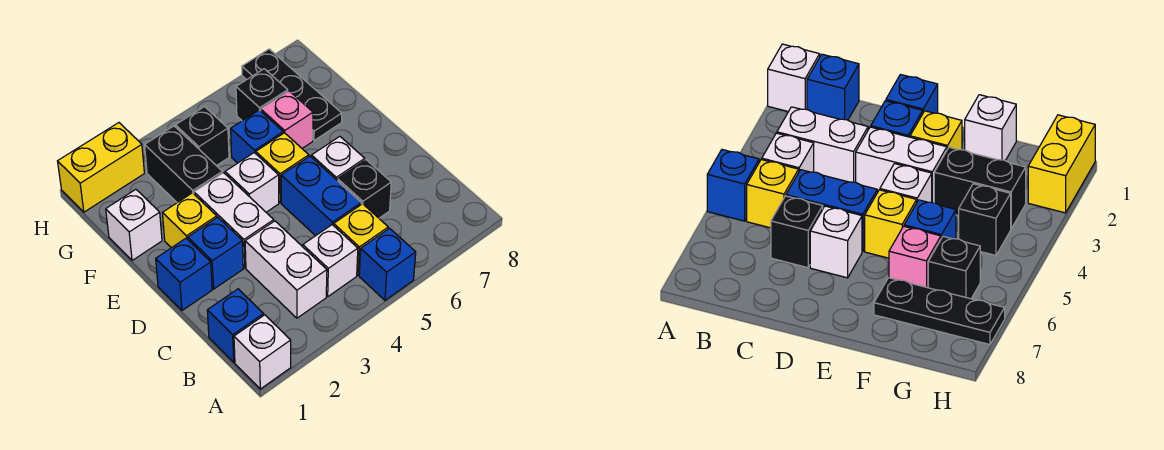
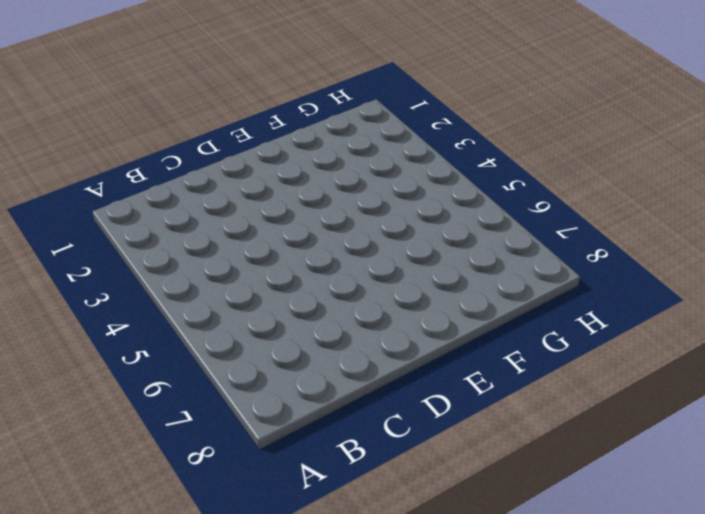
none -> white 1x1 brick [234,315,291,389]
none -> blue 1x1 brick [359,228,416,300]
none -> blue 1x1 brick [207,289,264,362]

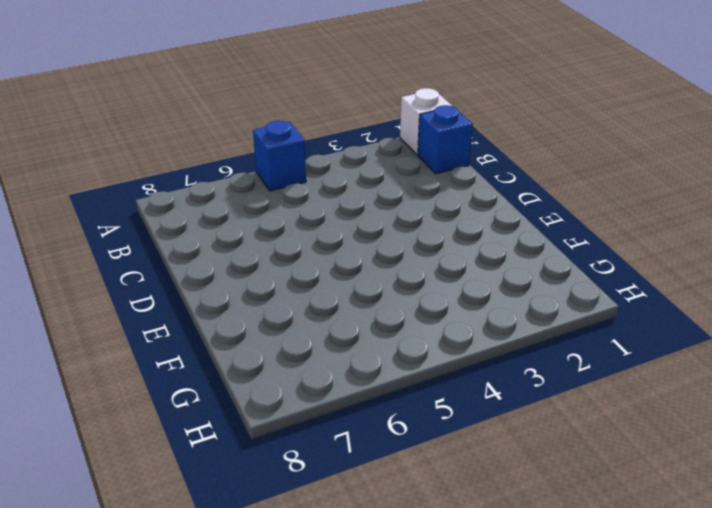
none -> white 1x2 brick [245,221,327,318]
none -> white 1x1 brick [303,225,358,296]
none -> yellow 1x1 brick [334,204,388,275]

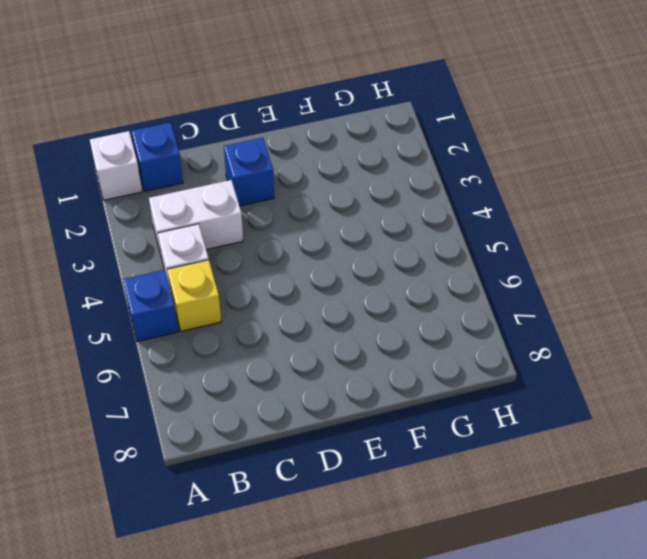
none -> blue 1x2 brick [281,156,361,236]
none -> black 1x1 brick [338,160,391,218]
none -> blue 1x1 brick [156,238,212,310]

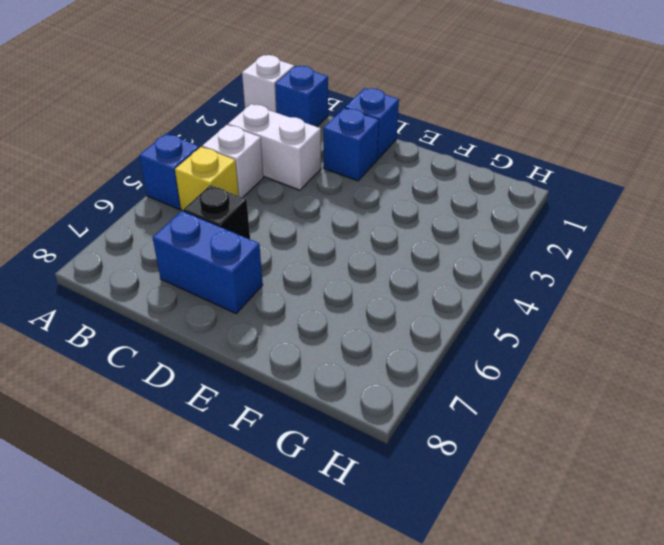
blue 1x2 brick [153,211,263,313] -> blue 1x2 brick moved to [281,156,361,236]
none -> white 1x2 brick [194,173,274,268]
none -> white 1x1 brick [312,136,365,181]
none -> yellow 1x1 brick [163,193,217,248]

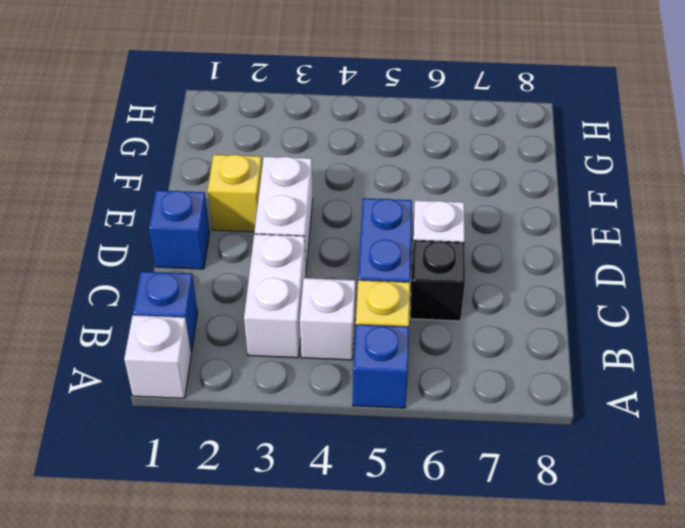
none -> blue 1x1 brick [188,217,243,289]
none -> white 1x1 brick [225,153,279,212]
none -> yellow 1x1 brick [256,133,309,203]

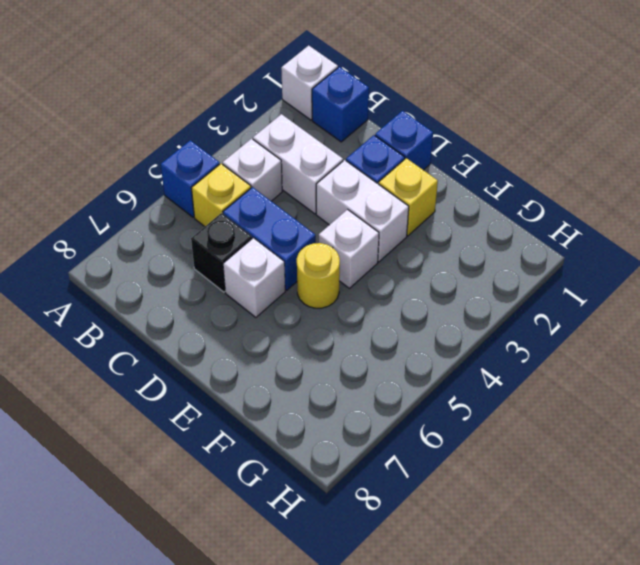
yellow 1x1 round brick [297,243,340,308] -> yellow 1x1 brick [256,133,309,203]
none -> white 1x1 brick [106,190,162,260]
none -> black 1x2 brick [145,126,222,203]
none -> blue 1x1 brick [231,110,283,163]

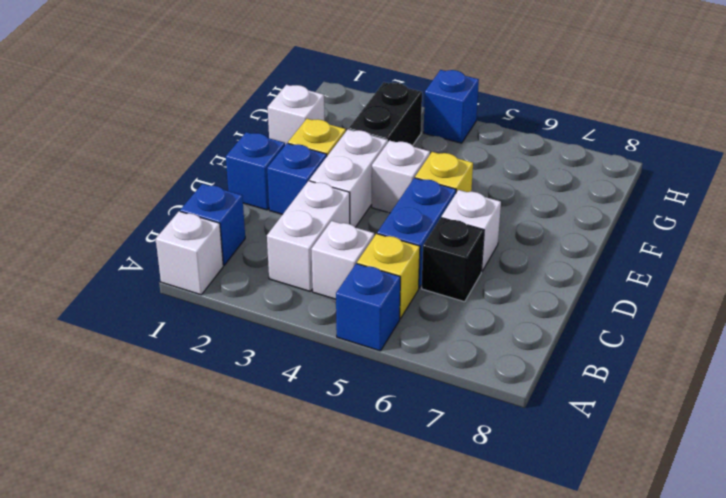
blue 1x1 brick [424,70,479,143] -> blue 1x1 brick moved to [231,110,283,163]
none -> pink 1x1 brick [261,91,313,148]
none -> black 1x3 plate [242,49,342,140]
none -> black 1x1 brick [176,107,229,166]

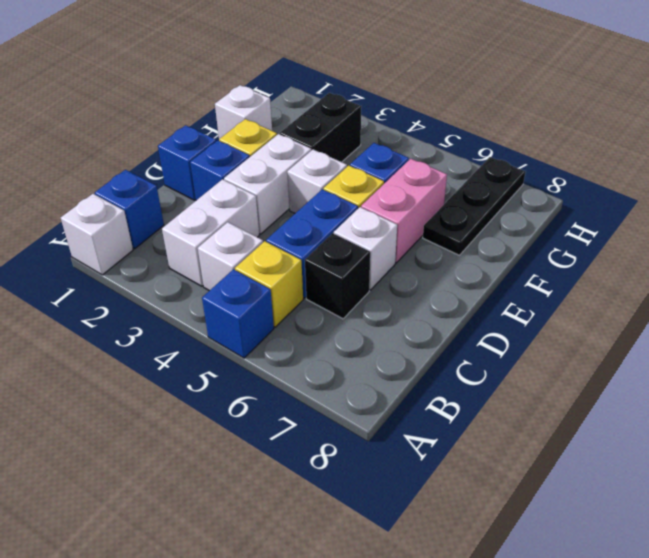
pink 1x2 brick [361,159,447,263] -> pink 1x1 brick [261,91,313,148]
none -> black 1x1 brick [176,107,229,166]
none -> black 1x1 brick [236,69,288,121]
none -> yellow 1x2 brick [58,123,144,212]

